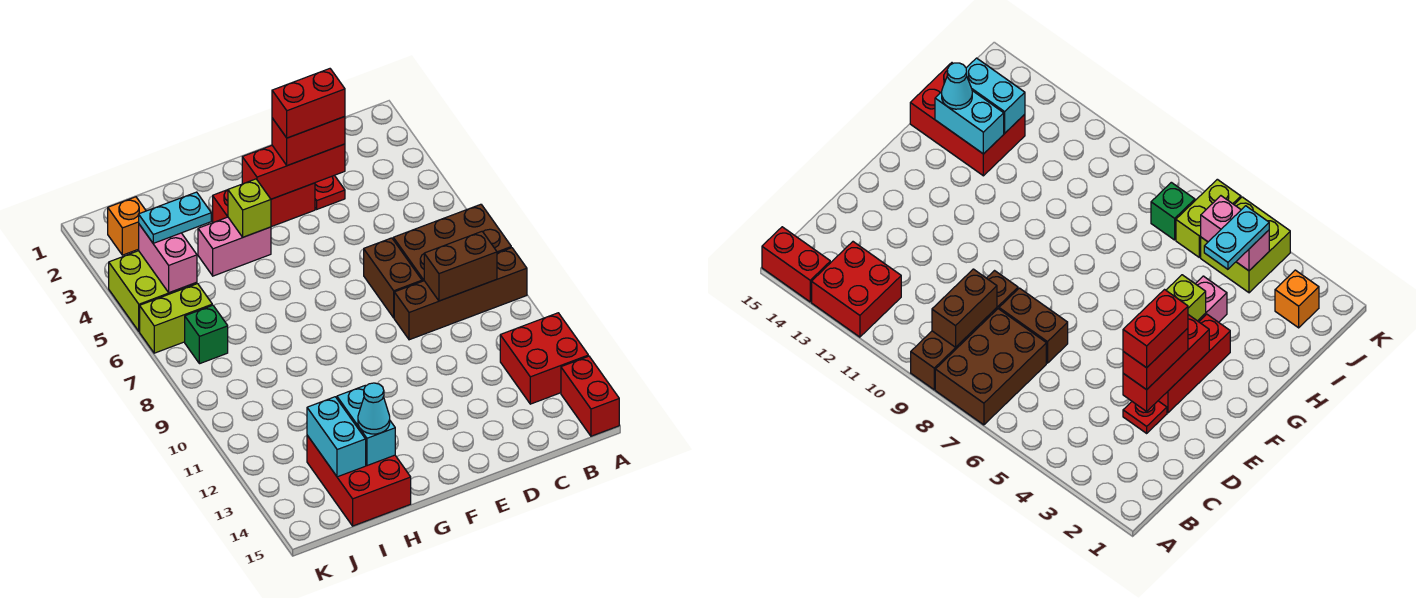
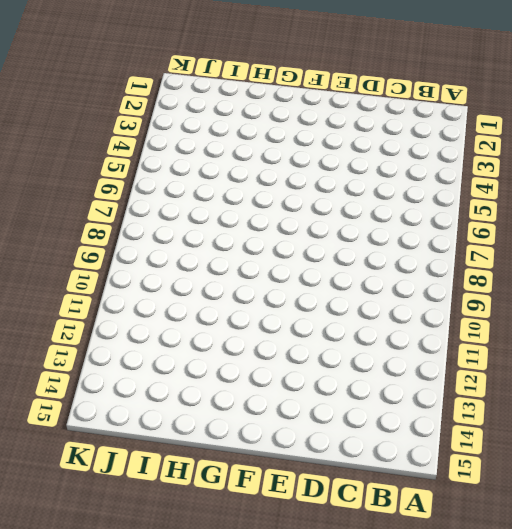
none -> brown 2x3 brick [393,204,511,281]
none -> brown 1x4 brick [394,248,527,340]
none -> red 2x2 brick [500,313,588,404]

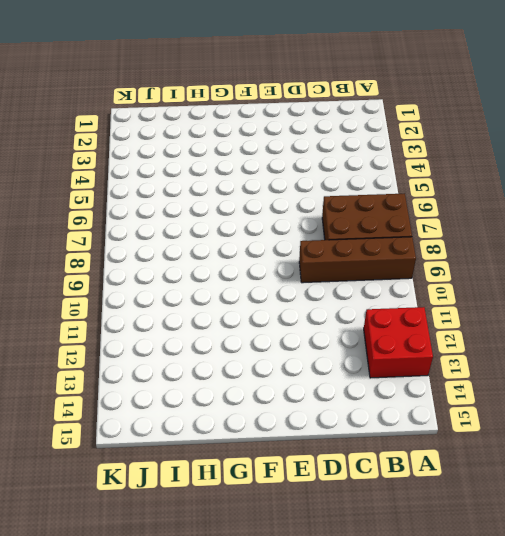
none -> red 1x2 brick [561,356,619,436]
none -> red 1x1 plate [315,175,345,209]
none -> brown 1x2 brick [364,238,422,318]

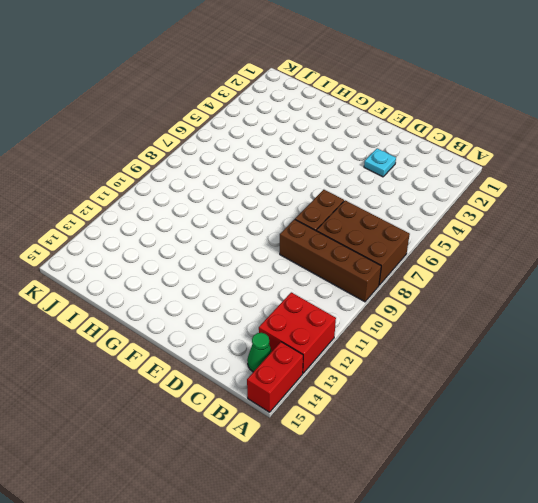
green 1x1 cone [247,333,272,372] -> none
cyan 1x1 plate [364,148,396,177] -> red 1x1 plate [315,175,345,209]
none -> red 1x3 brick [213,183,315,227]
none -> pink 1x2 brick [198,217,271,276]
none -> red 2x3 brick [307,435,411,526]

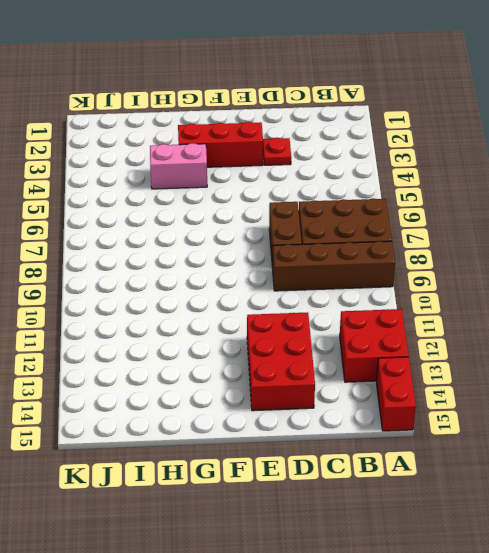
red 2x3 brick [247,313,315,411] -> red 2x3 brick moved to [307,435,411,526]
none -> orange 1x1 brick [108,197,146,255]
none -> lime 2x2 brick [109,251,197,331]
none -> lime 1x2 brick [140,284,212,353]

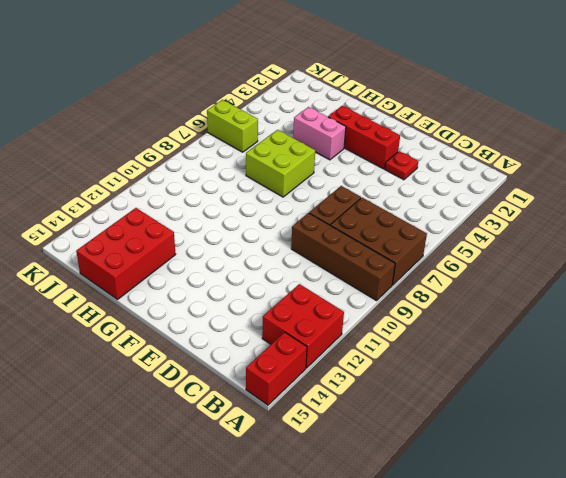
lime 2x2 brick [246,130,315,197] -> lime 2x2 brick moved to [109,251,197,331]
none -> orange 1x1 brick [108,197,146,255]
none -> green 1x1 brick [185,305,228,364]
none -> brown 1x2 brick [424,231,497,301]

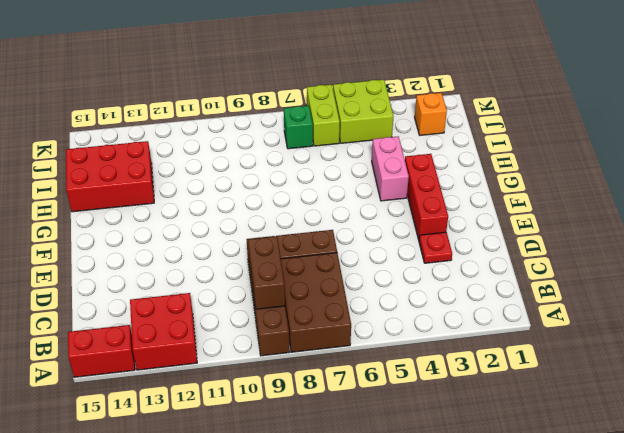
none -> red 1x3 brick [242,144,345,199]
none -> lime 1x1 brick [228,179,271,237]
none -> cyan 1x2 brick [337,386,395,466]

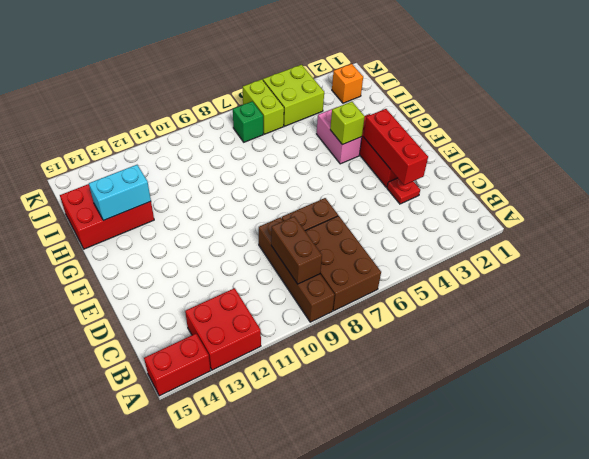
none -> cyan 1x2 brick [307,397,366,477]
none -> pink 1x2 brick [139,224,197,293]
none -> red 1x2 brick [272,117,345,166]

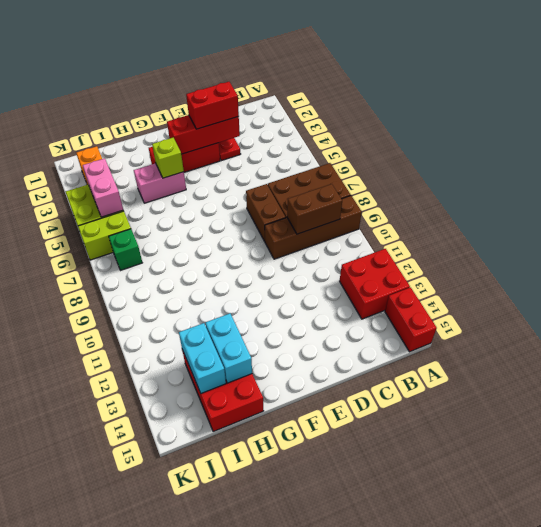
none -> cyan 1x1 cone [358,383,390,434]
none -> cyan 1x2 plate [139,192,211,243]
none -> red 1x2 brick [272,69,345,138]

